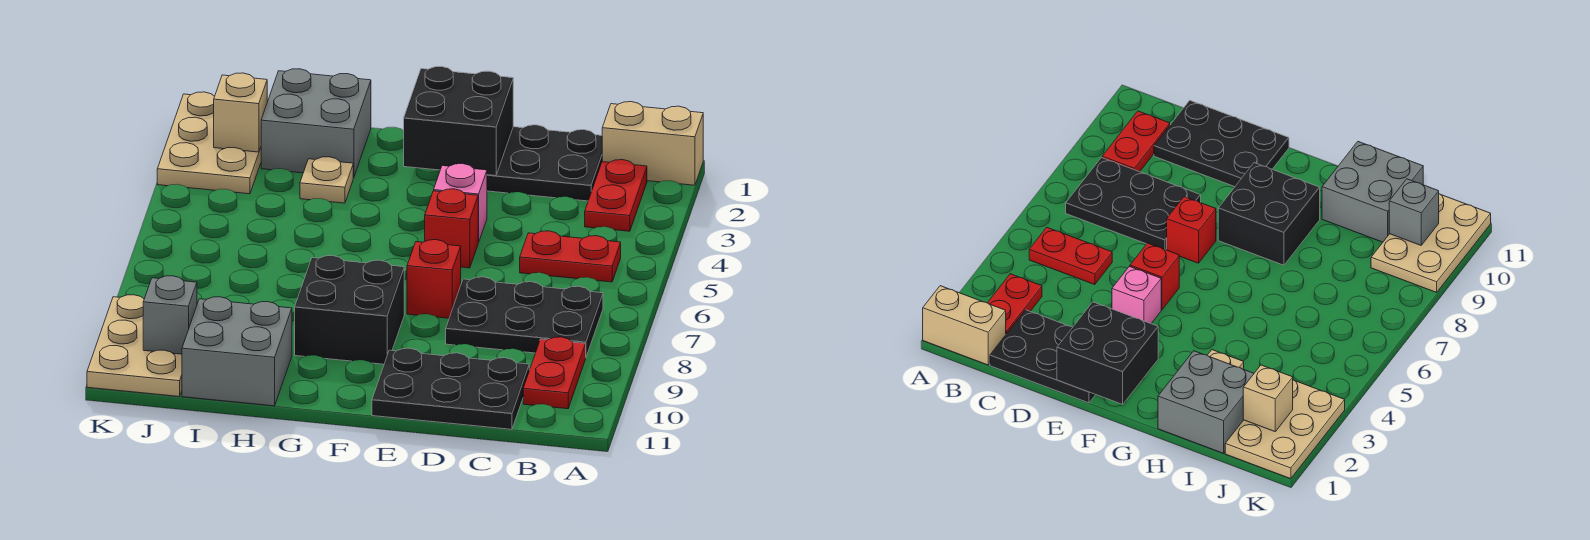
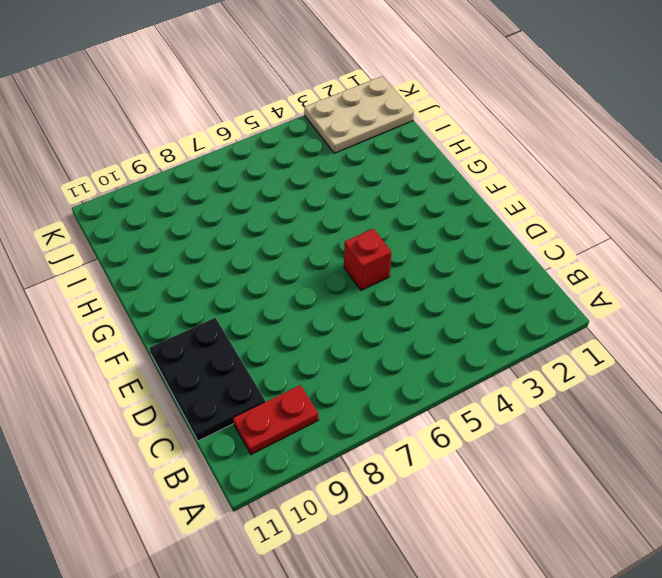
none -> tan 1x2 brick [602,102,703,185]
none -> red 1x2 plate [585,160,647,231]
none -> red 1x2 plate [520,231,621,282]

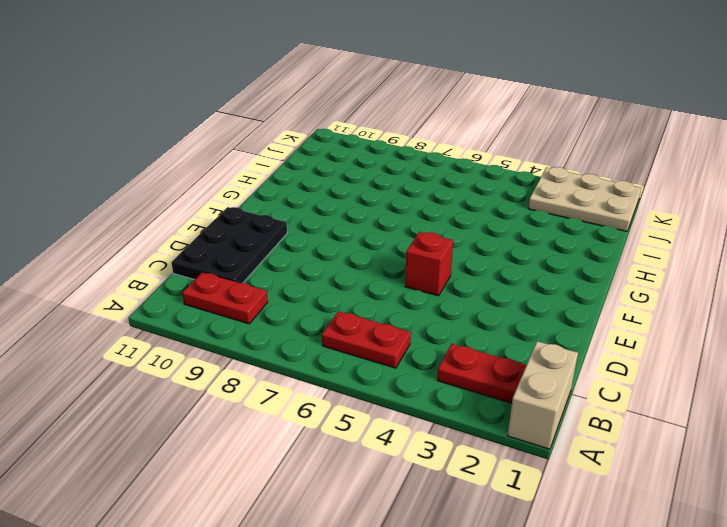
red 1x2 plate [322,311,411,368] -> red 1x2 plate turned to [520,231,621,282]
none -> black 2x3 plate [446,277,603,357]
none -> black 2x3 plate [487,125,602,201]
none -> pink 1x1 brick [434,164,487,242]

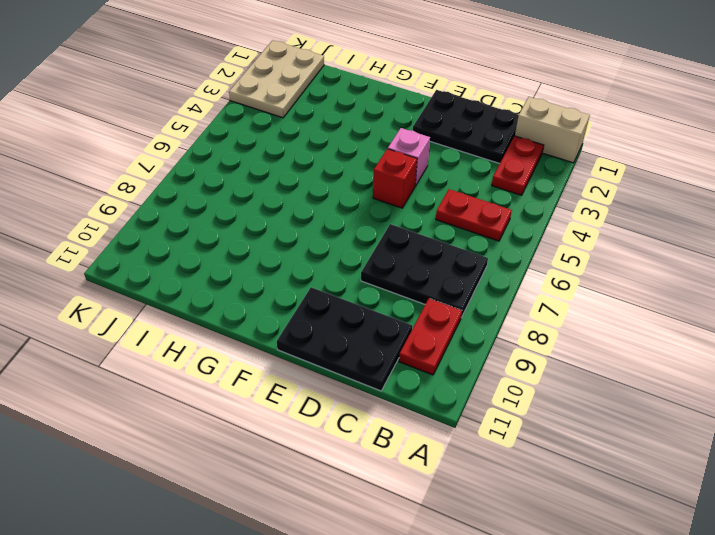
none -> red 1x1 brick [407,240,461,318]
none -> black 2x2 brick [295,256,404,364]
none -> grey 2x2 brick [261,69,371,178]

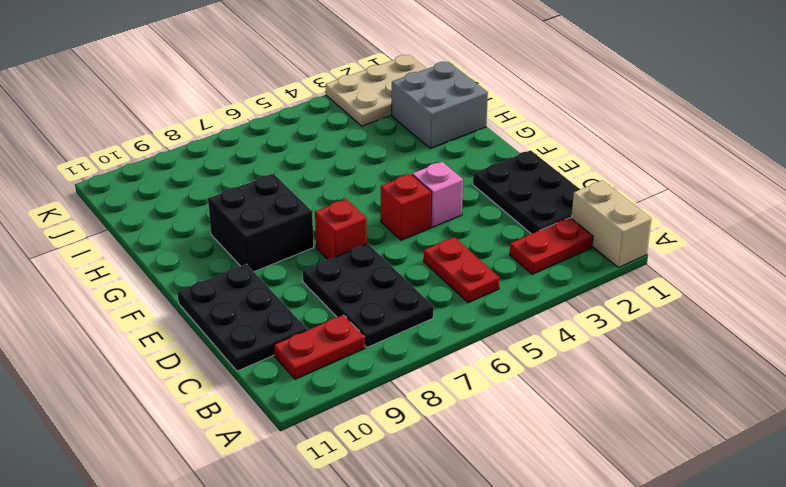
none -> tan 1x1 plate [300,157,353,203]
none -> grey 2x2 brick [182,297,292,406]
none -> tan 2x3 plate [87,295,182,397]

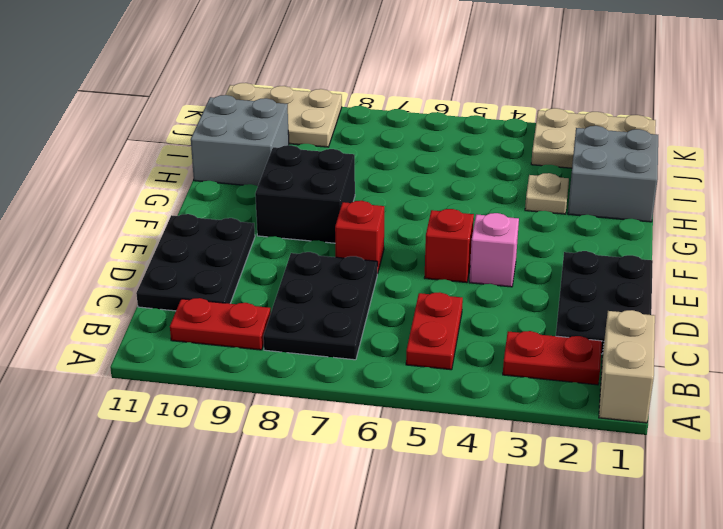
none -> black 2x2 brick [404,67,513,176]
none -> tan 1x1 brick [214,73,267,152]
none -> grey 1x1 brick [143,276,197,354]

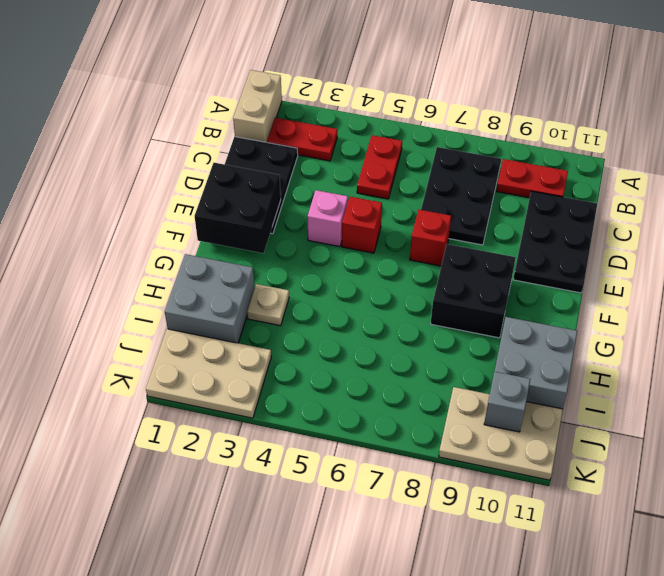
none -> tan 1x1 brick [214,73,267,152]

